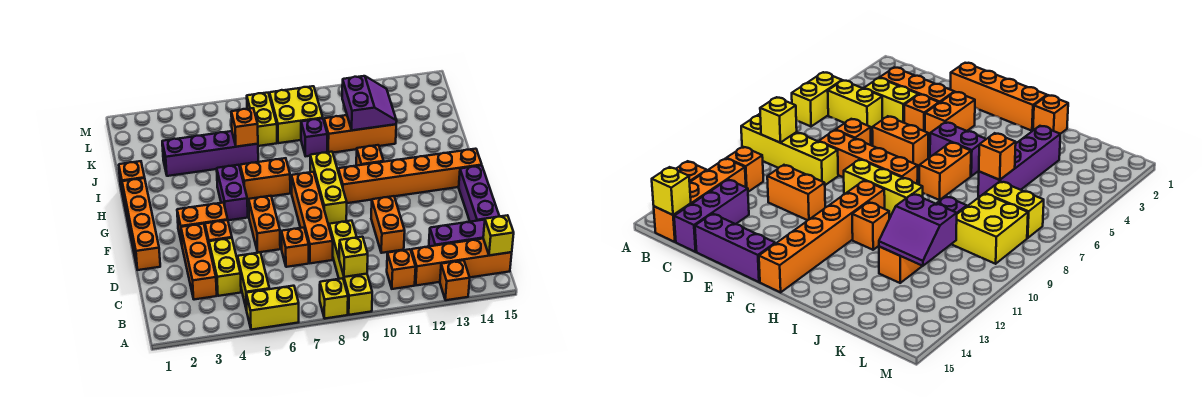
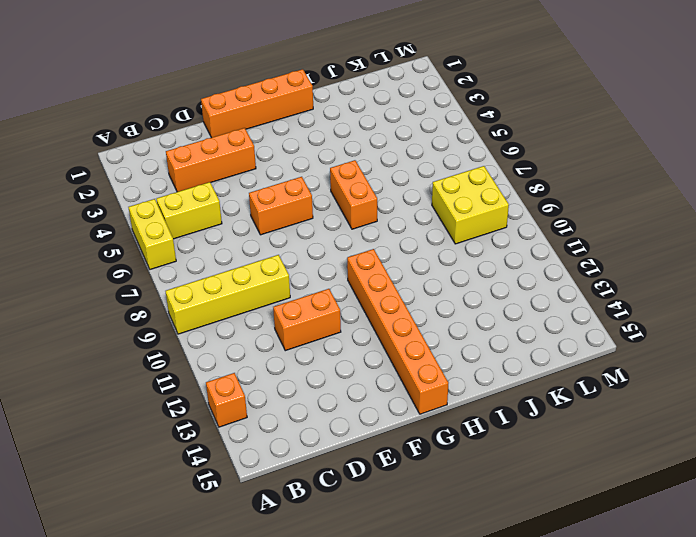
none -> yellow 1x1 brick [320,278,348,318]
none -> orange 1x1 brick [387,249,416,289]
none -> orange 1x4 brick [411,239,512,285]
none -> yellow 1x2 brick [209,238,241,296]

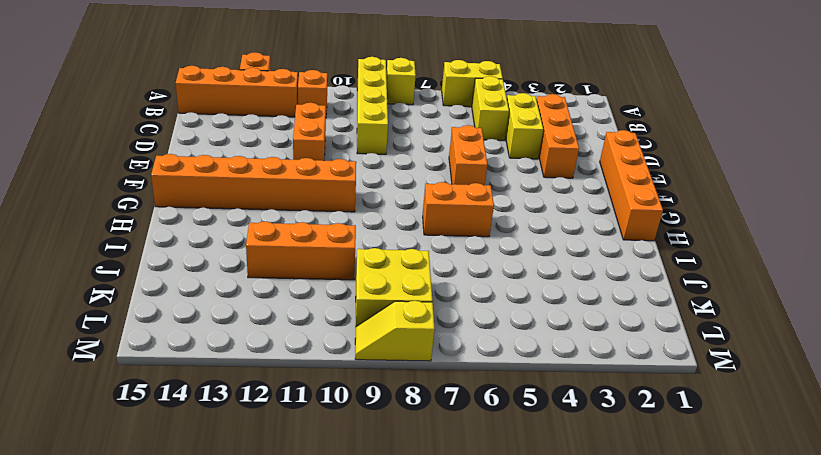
yellow 1x2 slope [355,301,435,361] -> none
none -> purple 1x3 brick [429,220,485,246]
none -> orange 1x1 brick [281,228,309,267]
none -> orange 1x4 brick [291,172,333,263]
none -> purple 1x3 brick [459,166,500,222]

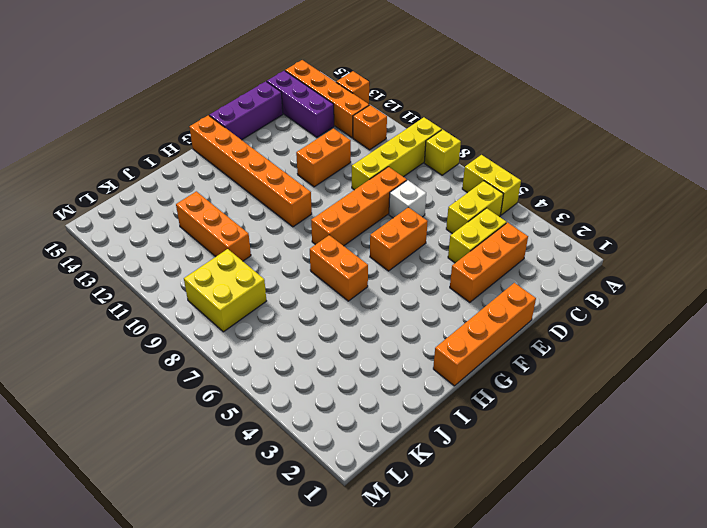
white 1x1 brick [389,180,426,218] -> orange 1x1 brick [281,228,309,267]
none -> orange 1x1 brick [205,220,232,244]
none -> orange 1x2 brick [177,203,228,244]
none -> yellow 1x3 brick [310,152,347,224]
none -> purple 1x2 brick [217,165,248,220]

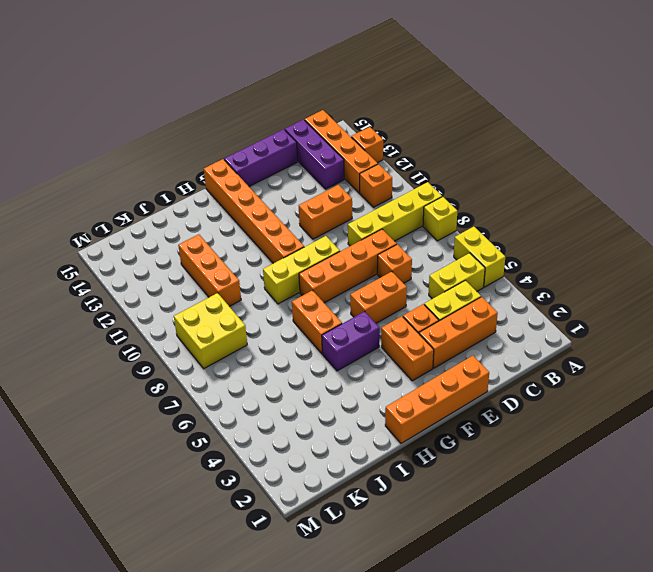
none -> orange 1x1 brick [356,145,384,166]
none -> orange 1x1 brick [119,161,145,195]
none -> purple 1x4 brick [162,131,258,176]
none -> purple 1x1 brick [301,118,327,156]

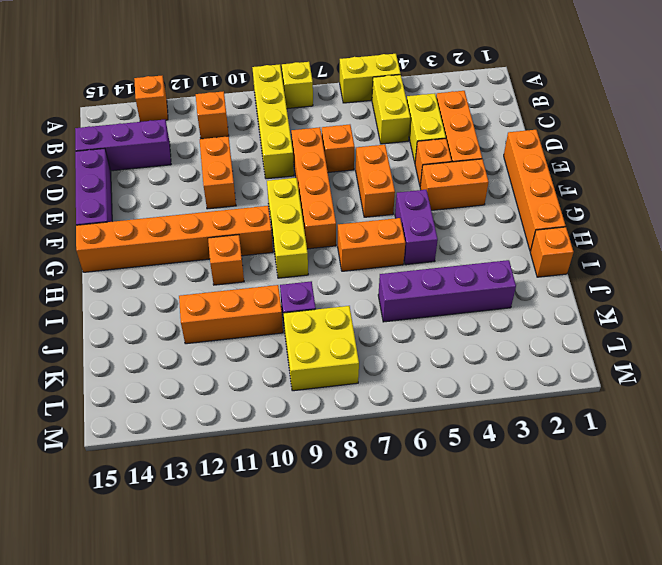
none -> orange 1x4 brick [411,239,512,285]
none -> yellow 1x2 brick [247,93,277,146]
none -> yellow 1x1 brick [339,237,368,277]
none -> yellow 1x1 brick [483,215,514,255]

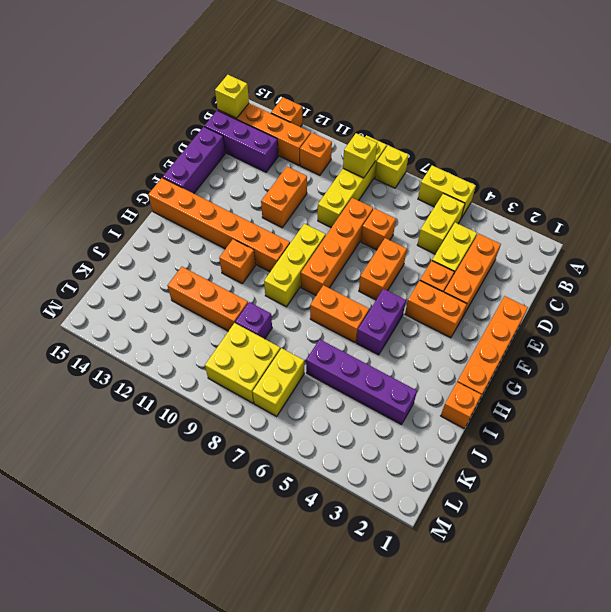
none -> orange 1x1 brick [231,108,258,147]
none -> purple 2x2 slope [342,76,397,130]

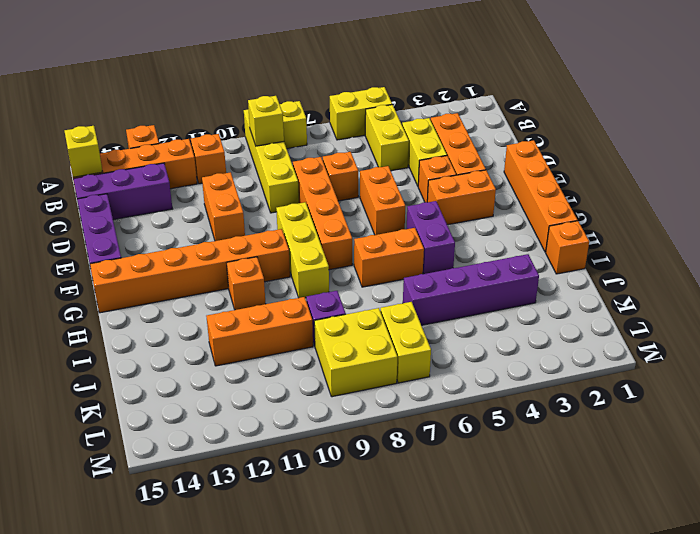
none -> orange 1x1 brick [231,108,258,147]
none -> purple 2x2 slope [342,76,397,130]

